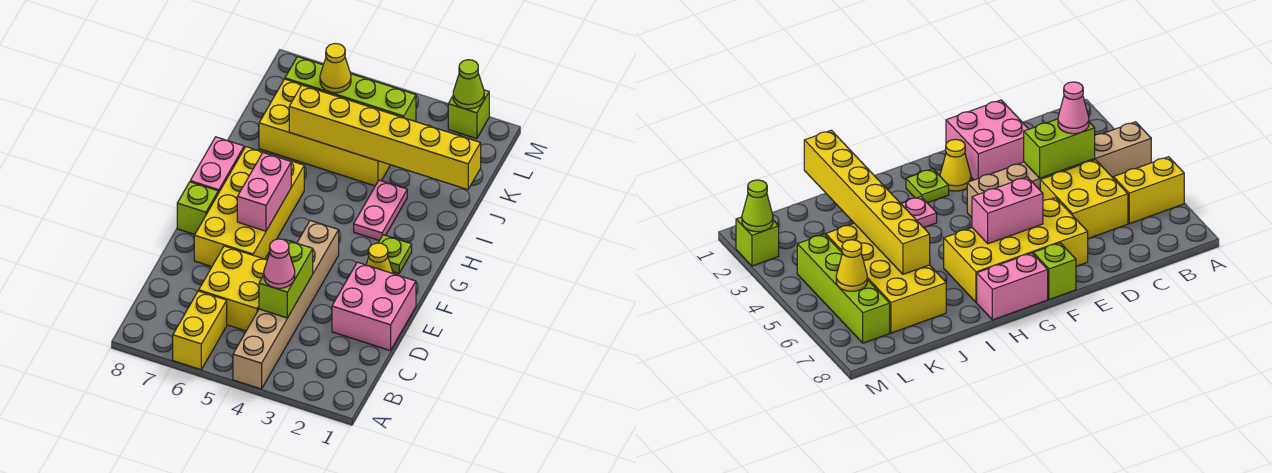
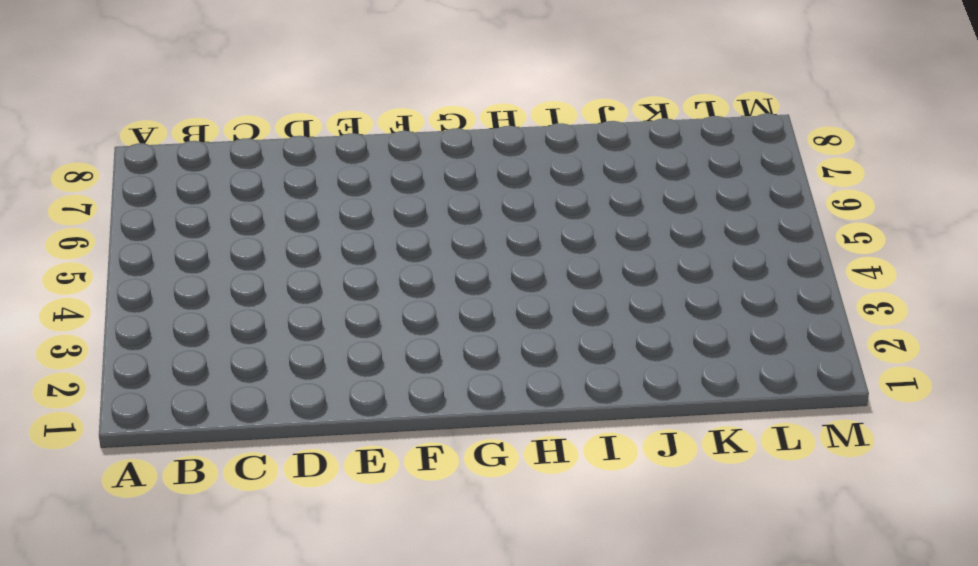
none -> tan 1x6 brick [233,221,339,389]
none -> yellow 1x2 brick [173,291,227,370]
none -> yellow 2x2 brick [199,246,267,331]

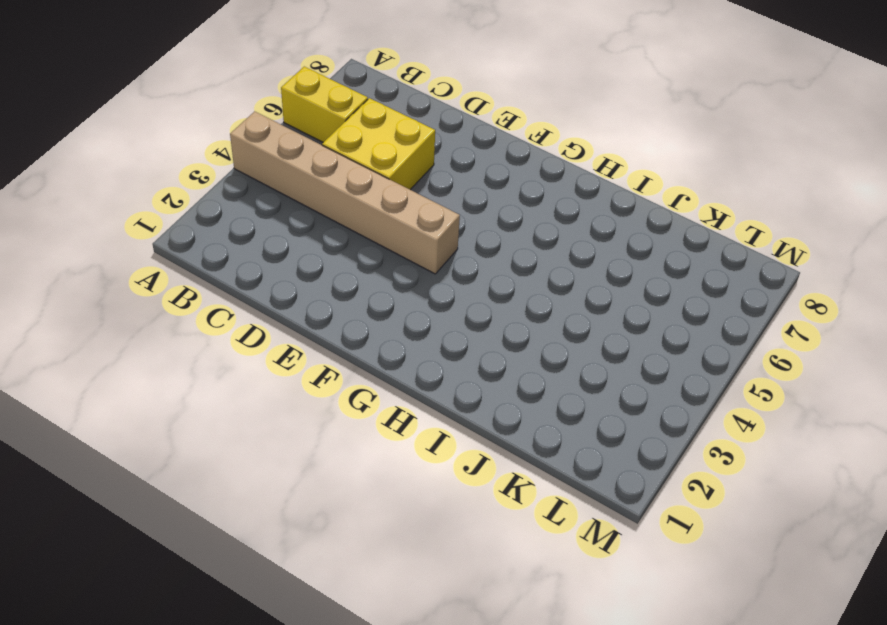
none -> pink 2x2 brick [332,262,416,351]
none -> yellow 2x4 brick [194,147,304,267]
none -> yellow 1x1 cone [366,243,393,274]

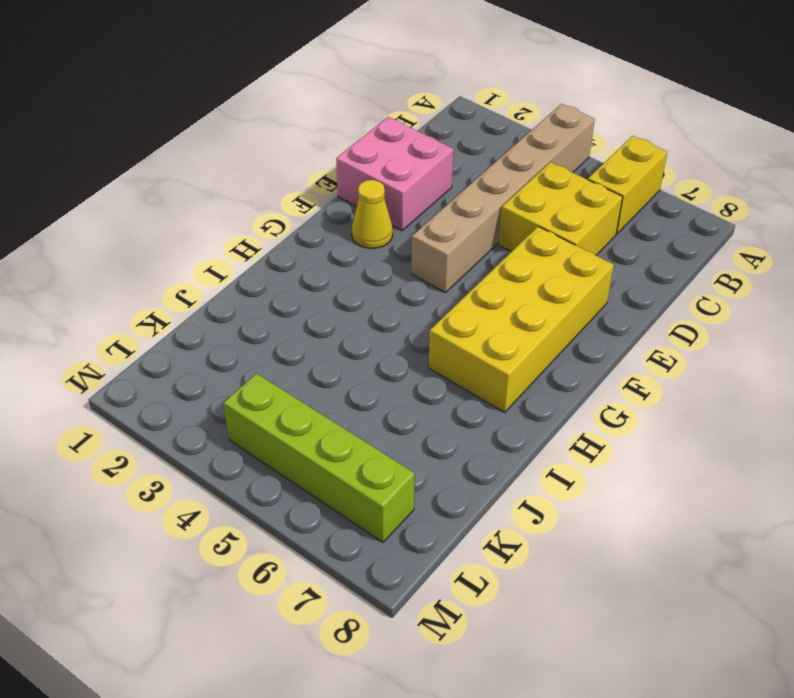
none -> lime 1x1 brick [177,182,218,234]
none -> lime 1x1 plate [378,235,412,273]
none -> pink 1x2 brick [190,137,244,193]

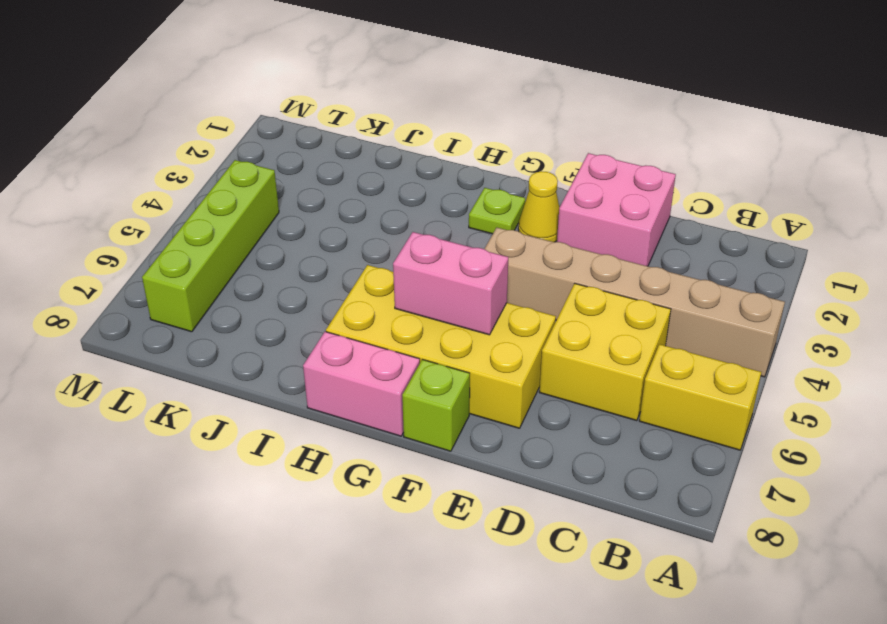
none -> pink 1x2 plate [354,180,407,241]
none -> yellow 2x4 brick [259,79,403,186]
none -> lime 1x1 brick [448,90,489,139]

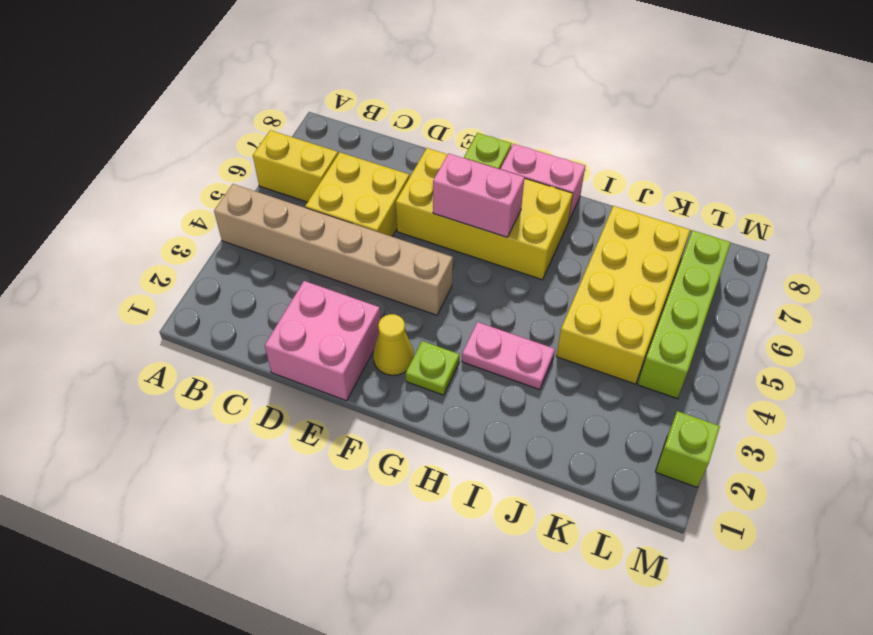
none -> lime 1x2 brick [259,239,313,318]
none -> yellow 1x6 brick [289,85,481,190]
none -> yellow 1x1 cone [320,44,351,93]

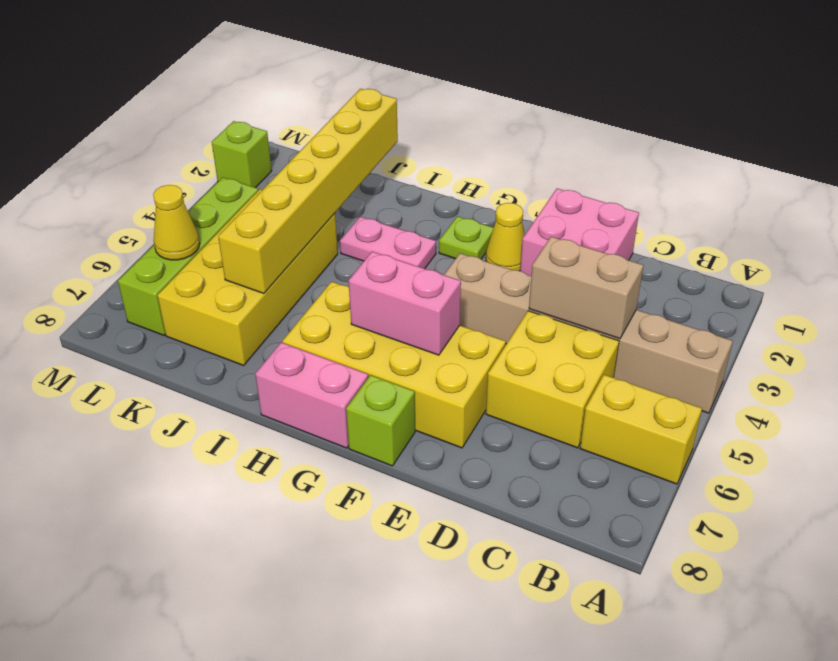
tan 1x2 brick [529,237,643,339] -> lime 1x2 brick [259,239,313,318]
none -> lime 1x1 cone [453,60,484,109]
none -> pink 1x1 cone [264,239,295,288]

